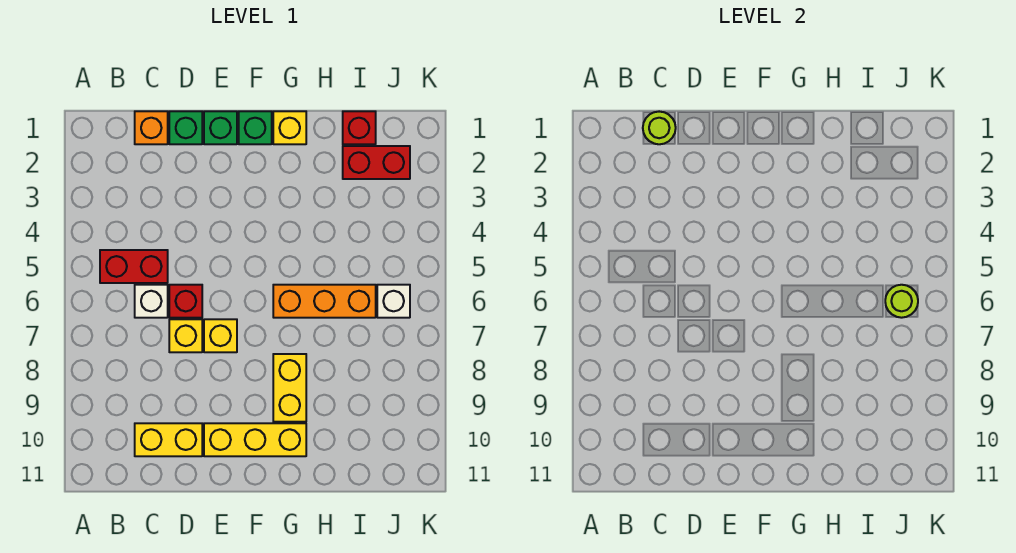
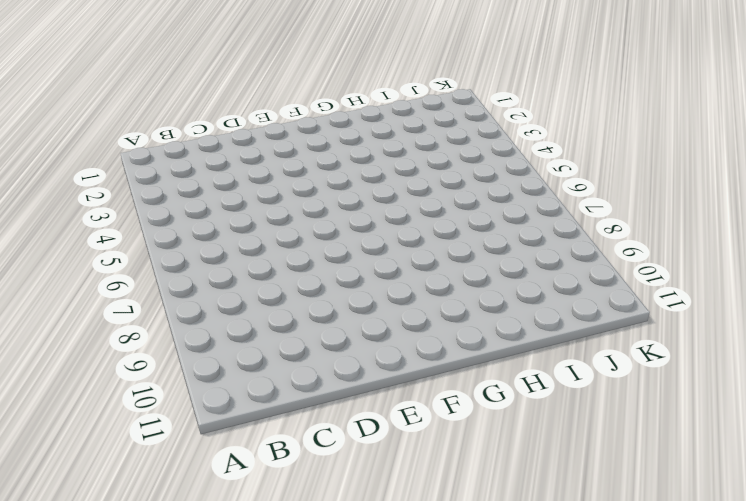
none -> red 1x2 brick [100,250,168,283]
none -> orange 1x1 brick [135,111,168,144]
none -> white 1x1 brick [135,285,168,318]

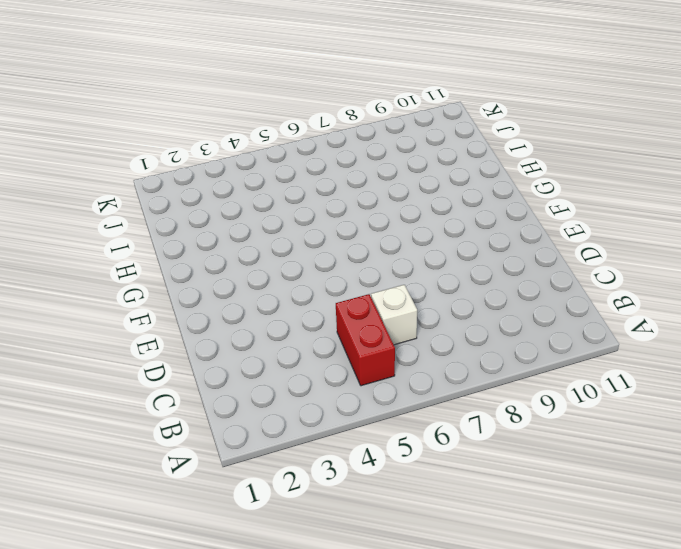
none -> orange 1x1 brick [135,111,168,144]
none -> yellow 1x2 brick [135,423,202,456]
none -> green 1x1 brick [169,111,202,144]

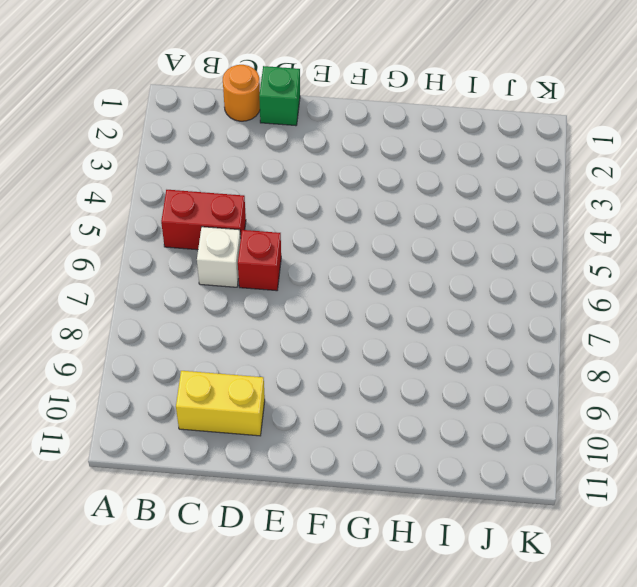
orange 1x1 round brick [223,65,260,121] -> orange 1x1 brick [135,111,168,144]
none -> yellow 1x1 brick [169,319,202,352]
none -> green 1x1 brick [204,111,237,144]
none -> yellow 1x1 brick [204,319,237,352]

